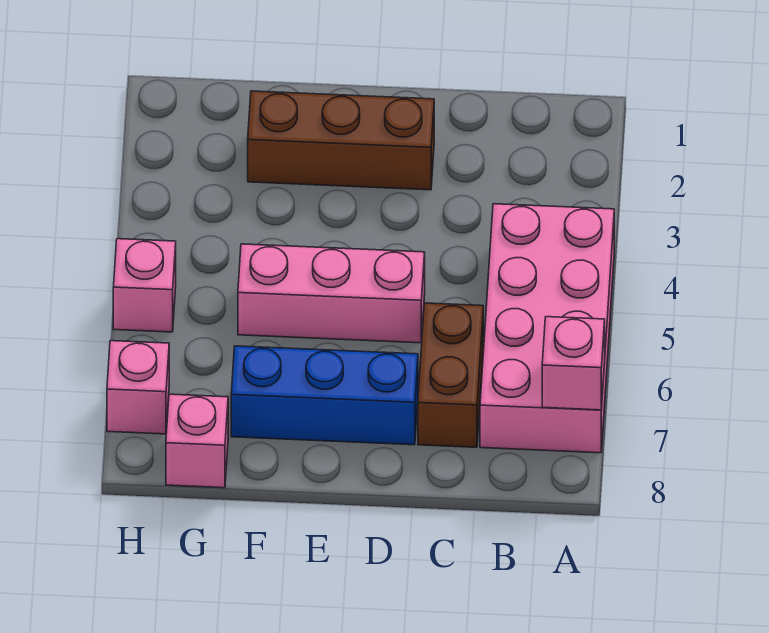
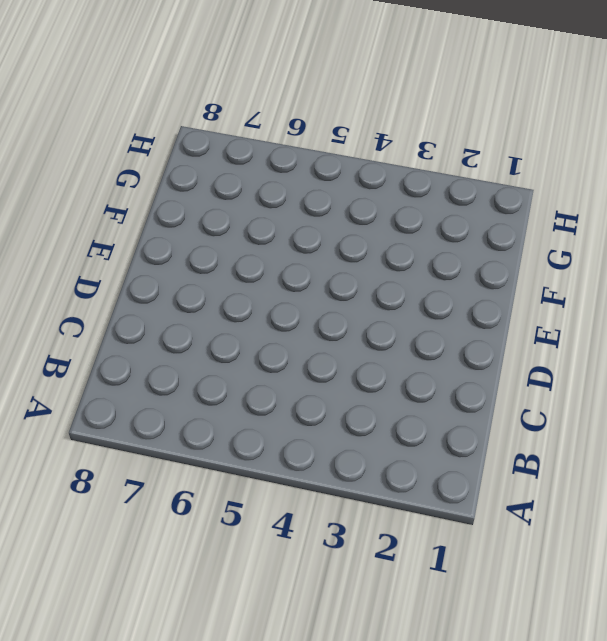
none -> pink 2x4 brick [480,204,614,453]
none -> brown 1x2 brick [418,303,483,447]

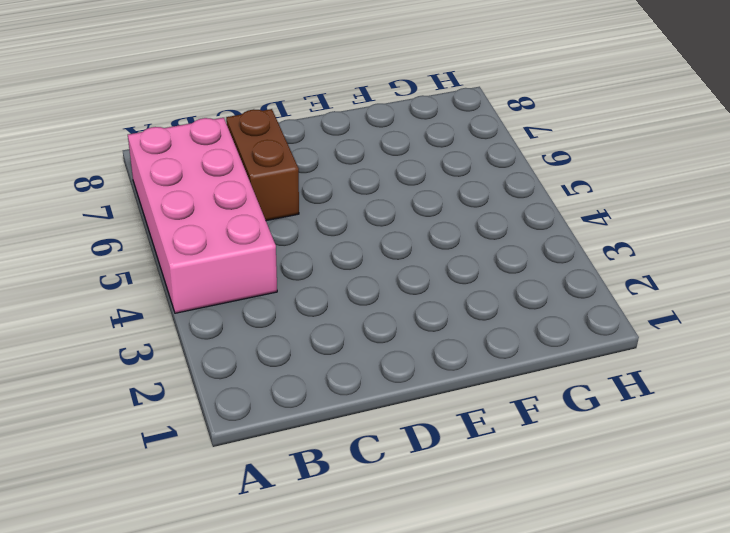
none -> brown 1x3 brick [248,91,434,190]
none -> pink 1x3 brick [238,244,425,343]

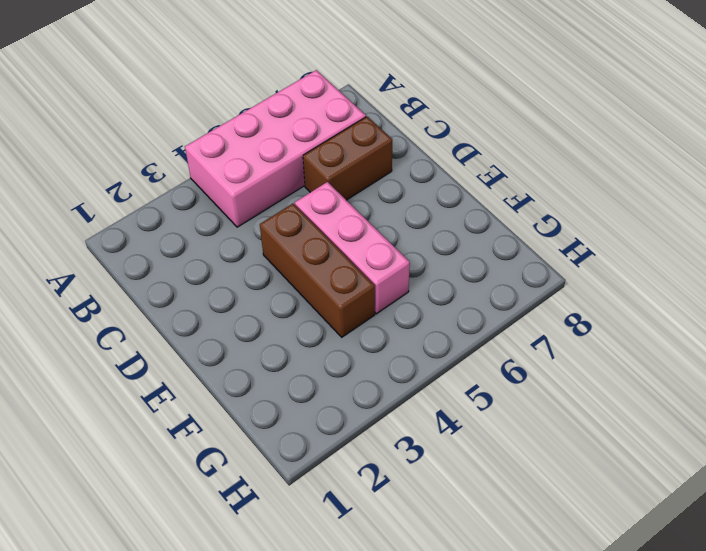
brown 1x3 brick [260,204,375,337] -> brown 1x3 brick moved to [248,91,434,190]
none -> blue 1x3 brick [231,346,418,445]
none -> pink 1x1 brick [166,394,228,488]

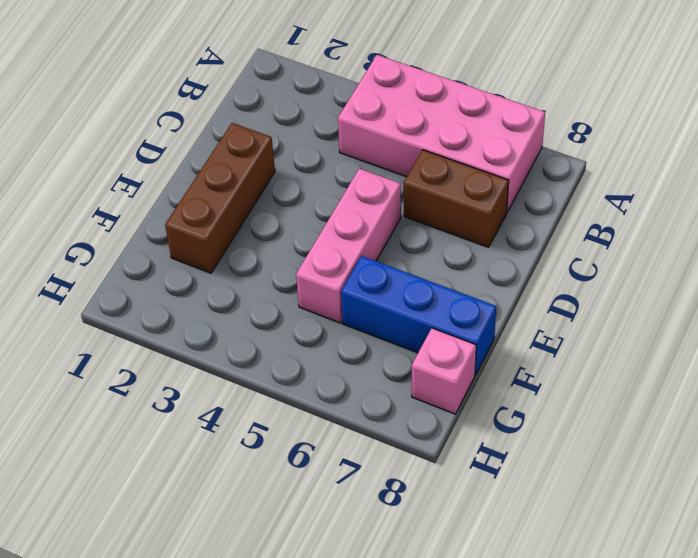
blue 1x3 brick [341,256,496,375] -> blue 1x3 brick turned to [231,346,418,445]
none -> pink 1x1 brick [113,239,176,332]
none -> pink 1x1 brick [107,341,169,434]

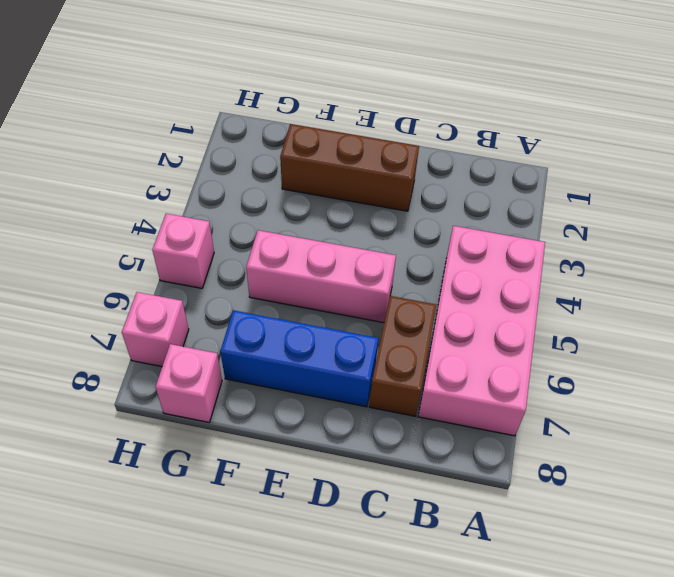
none -> pink 1x1 brick [542,317,605,410]

